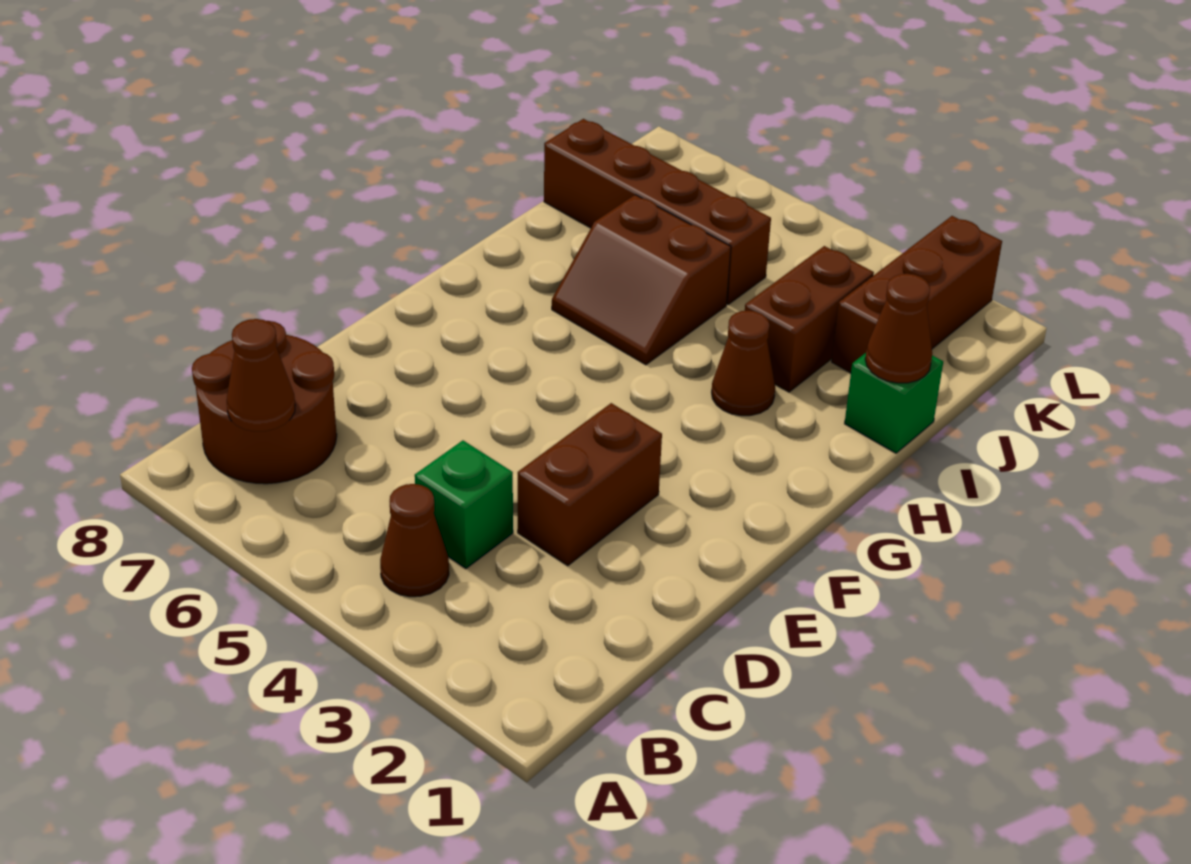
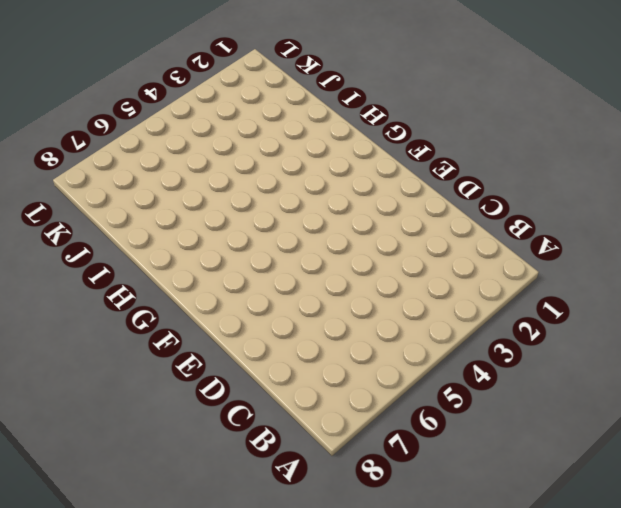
none -> brown 1x1 cone [380,484,449,597]
none -> brown 2x2 round brick [192,321,337,484]
none -> green 1x1 brick [415,440,513,568]

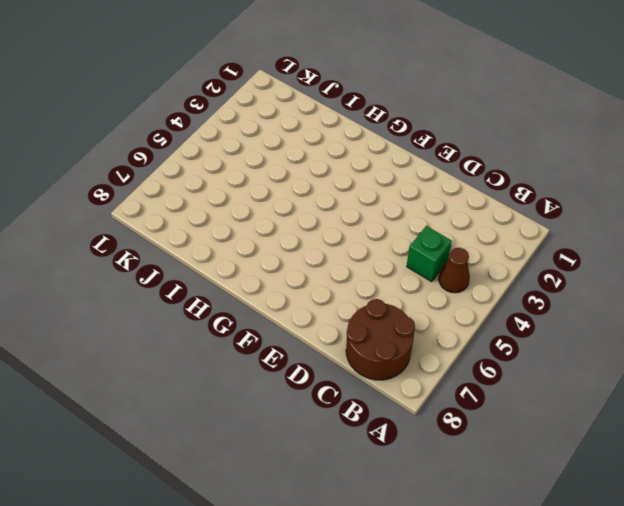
none -> brown 1x2 brick [518,403,662,566]
none -> brown 1x1 cone [712,311,775,416]
none -> brown 2x2 slope [552,195,731,365]

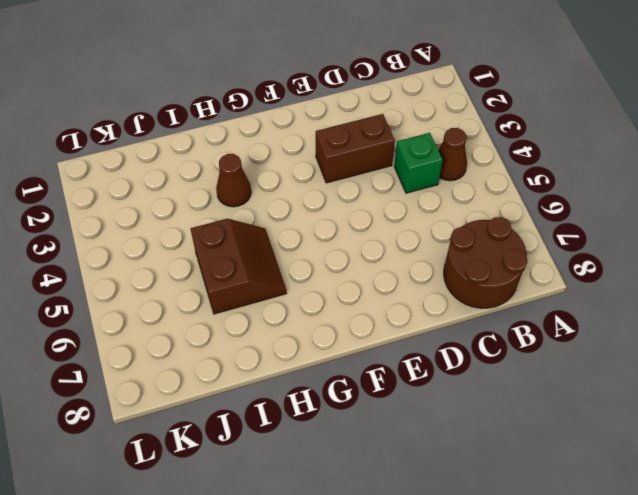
none -> green 1x1 brick [845,353,943,453]
none -> brown 1x2 brick [745,246,874,392]
none -> brown 1x3 brick [832,216,1002,373]

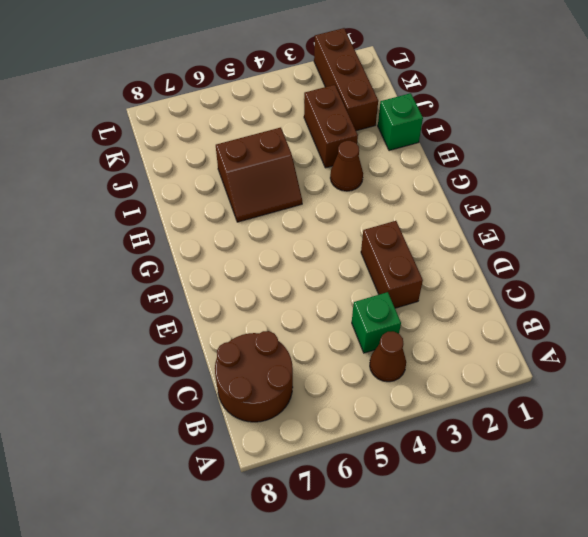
none -> brown 1x4 brick [544,119,771,304]
none -> brown 1x1 cone [227,319,295,431]
none -> brown 1x1 cone [865,274,932,383]

